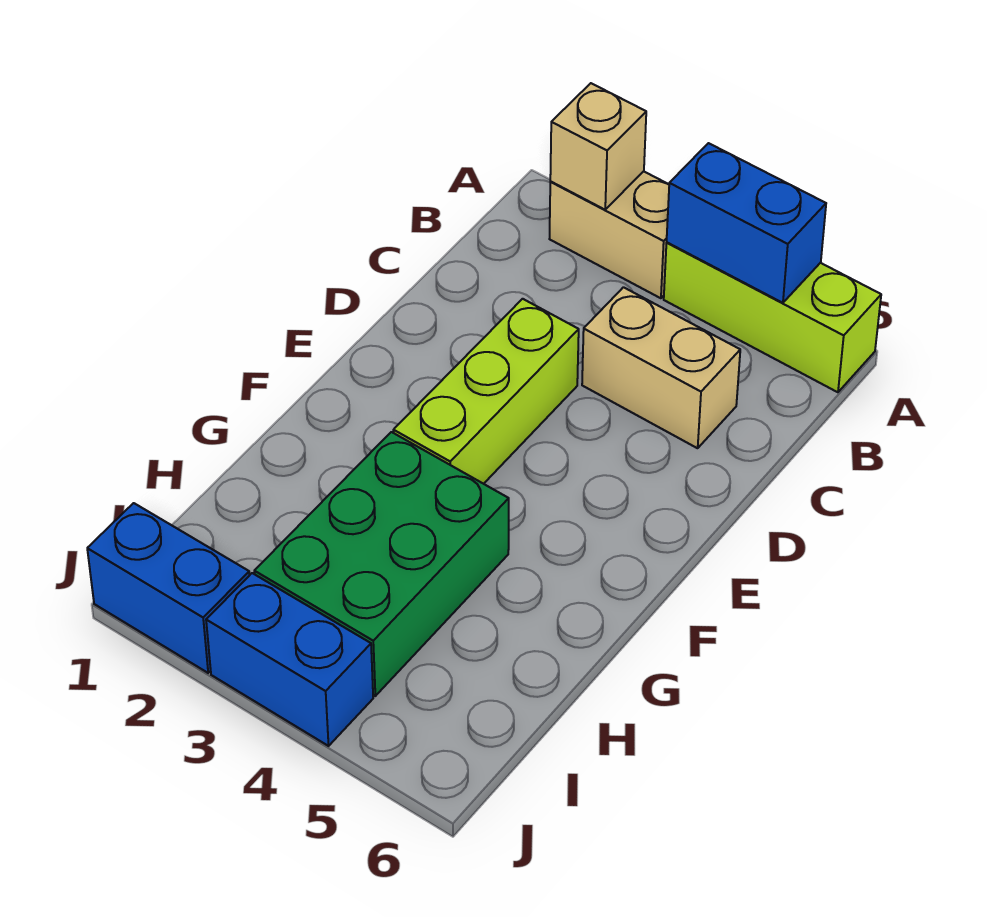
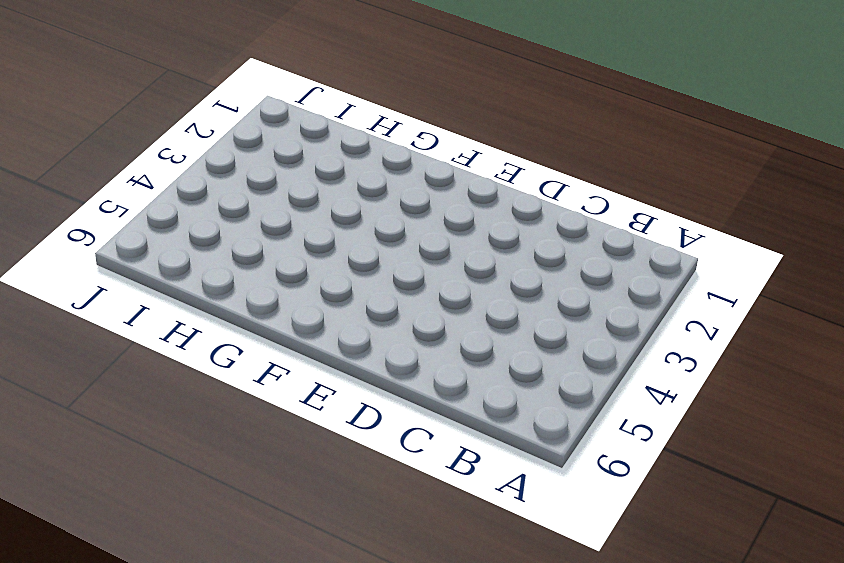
none -> tan 1x2 brick [550,171,669,298]
none -> lime 1x3 brick [664,243,881,392]

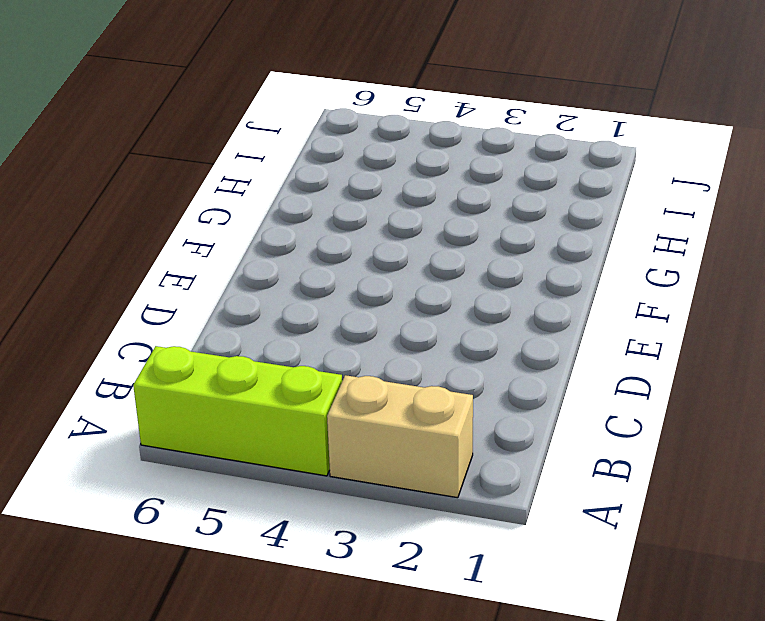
none -> tan 1x2 brick [582,287,740,448]
none -> lime 1x3 brick [393,299,579,484]

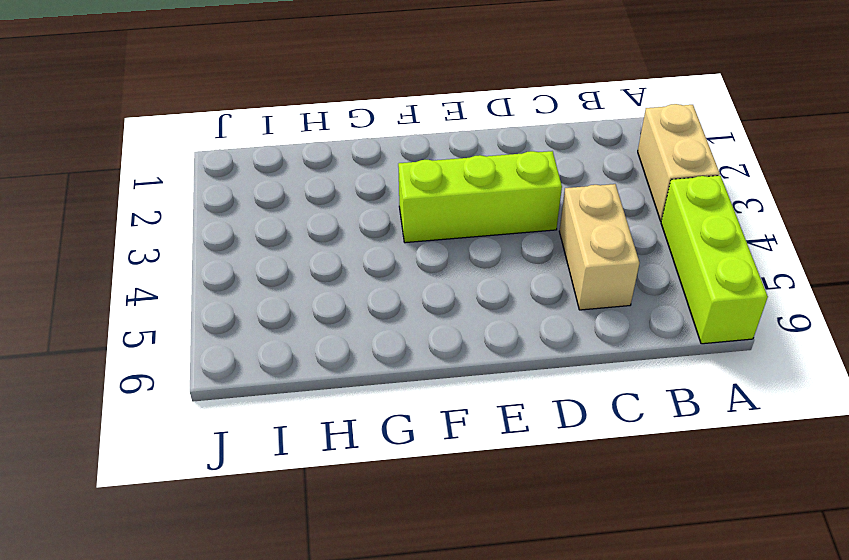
none -> green 2x3 brick [254,432,509,696]
none -> blue 1x2 brick [87,503,250,673]

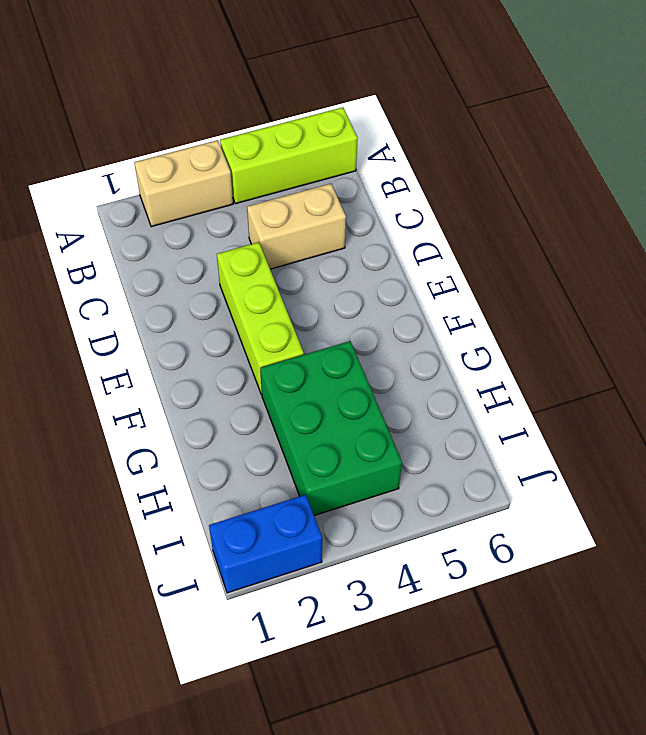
none -> blue 1x2 brick [206,573,373,746]
none -> tan 1x1 brick [550,83,646,210]

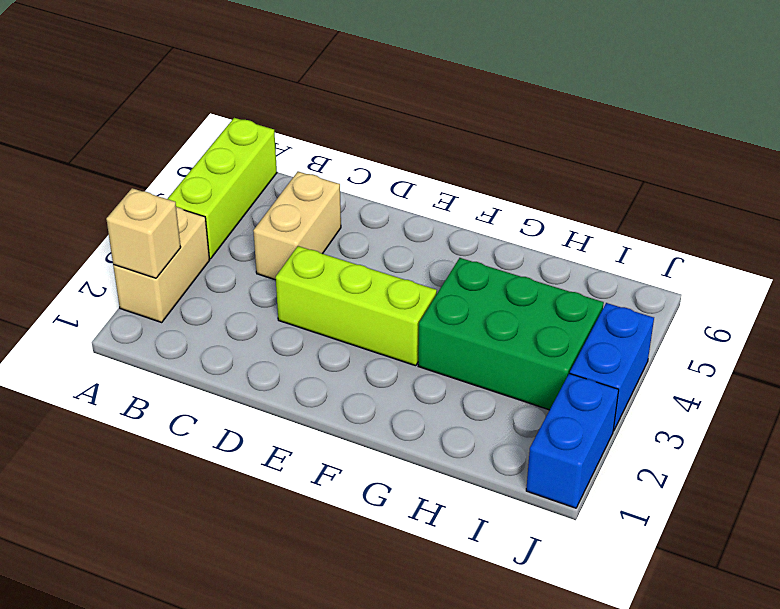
none -> blue 1x2 brick [667,143,826,303]

